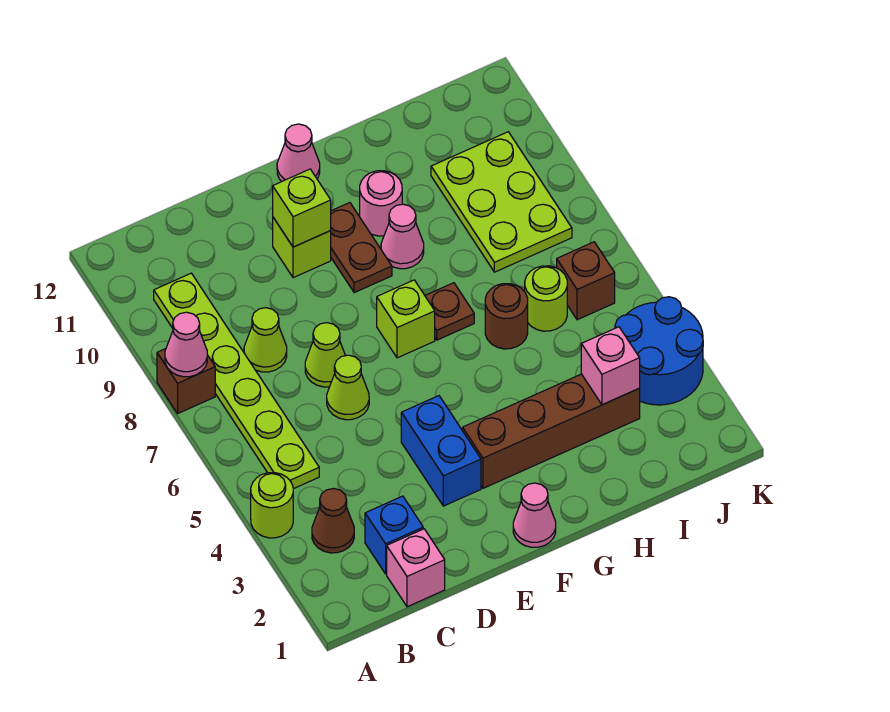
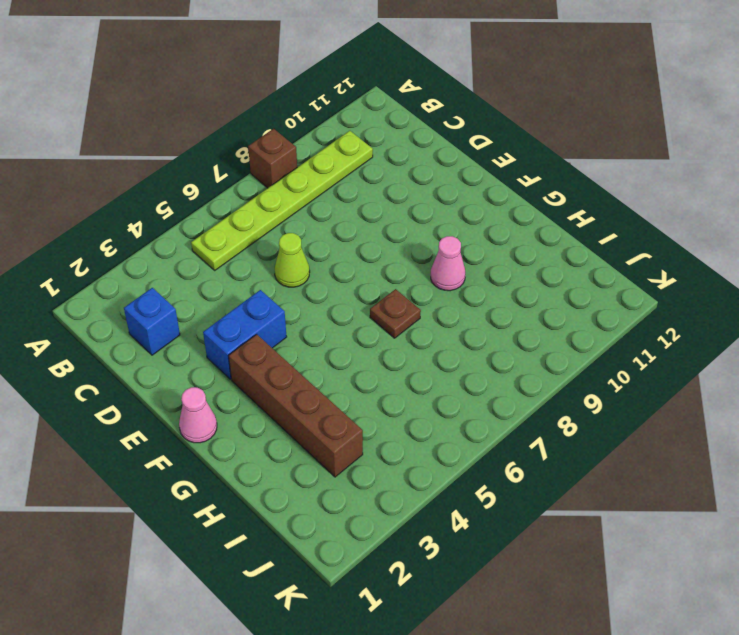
none -> lime 1x1 round brick [251,473,293,538]
none -> brown 1x1 cone [312,489,354,553]
none -> pink 1x1 brick [387,529,445,607]

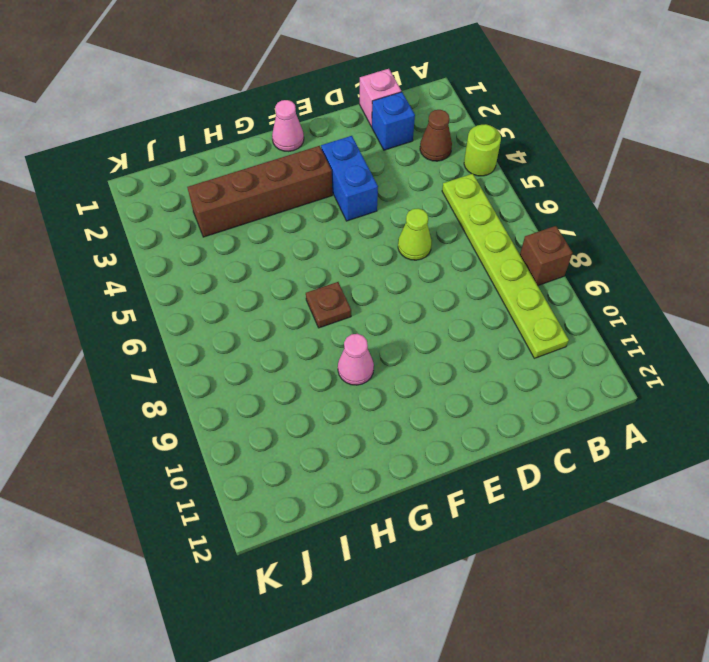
none -> lime 1x1 cone [244,308,287,372]
none -> lime 1x1 cone [305,323,345,387]
none -> lime 1x1 brick [273,218,331,278]

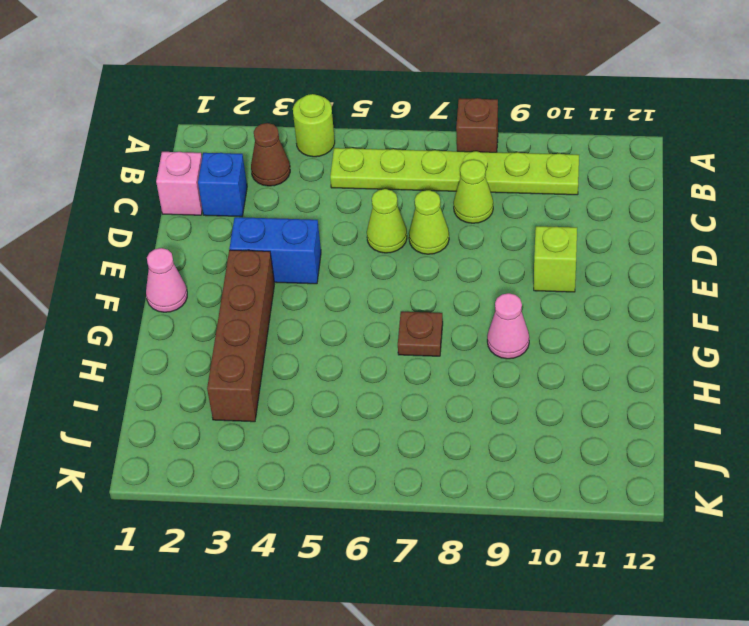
none -> lime 1x1 brick [377,280,435,358]
none -> brown 1x2 plate [330,203,392,293]
none -> pink 1x1 cone [277,124,320,181]

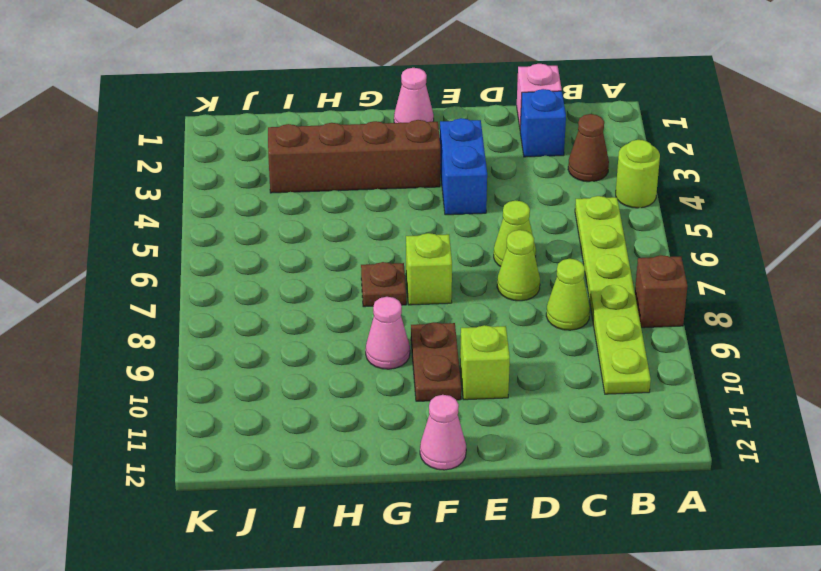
none -> pink 1x1 round brick [360,171,402,236]
none -> brown 1x1 round brick [485,284,528,349]
none -> lime 1x1 round brick [525,266,567,331]

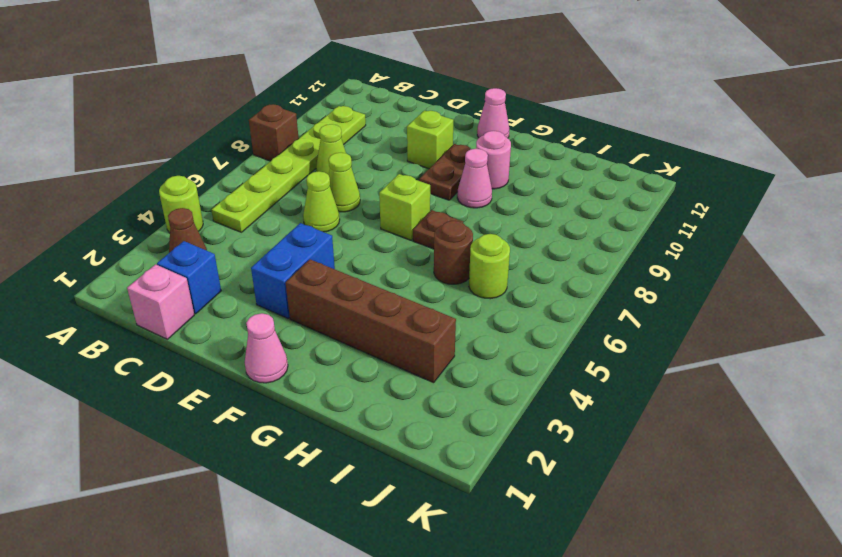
none -> lime 2x3 plate [431,132,572,272]
none -> blue 2x2 round brick [615,297,703,405]
none -> brown 1x1 brick [557,242,615,320]

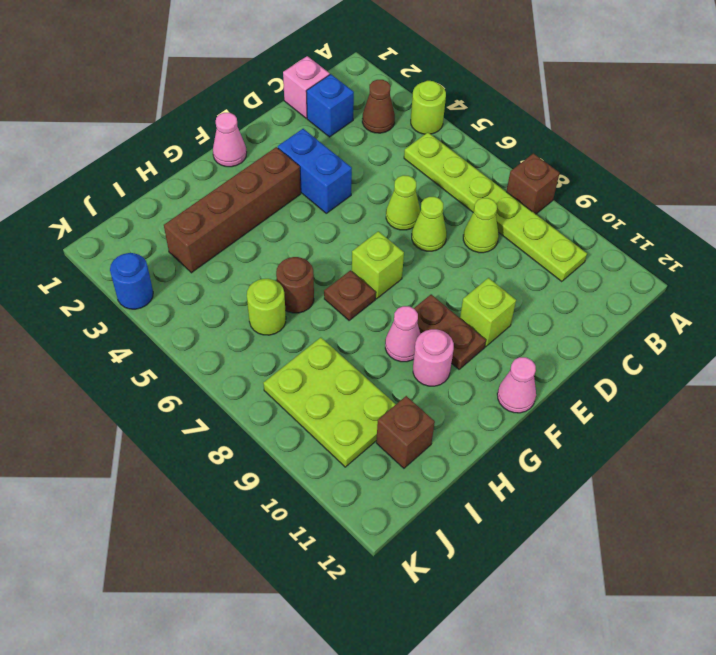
brown 1x1 brick [376,396,435,468] -> brown 1x1 brick moved to [557,242,615,320]
blue 1x1 round brick [110,253,153,309] -> blue 2x2 round brick [615,297,703,405]
none -> pink 1x1 cone [165,312,207,377]
none -> lime 1x1 brick [273,169,331,247]
none -> pink 1x1 brick [581,327,640,405]

